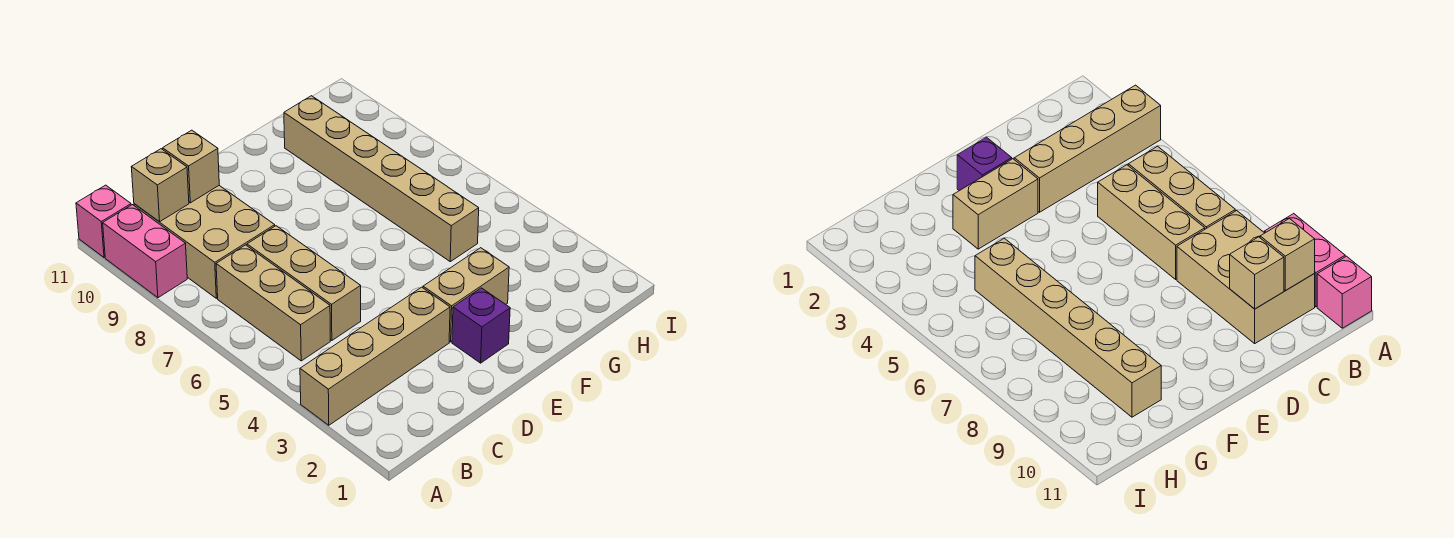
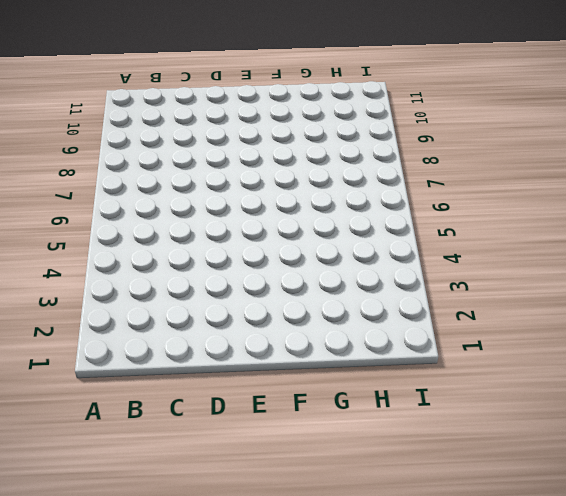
none -> tan 1x4 brick [300,287,450,425]
none -> pink 1x2 brick [103,205,187,298]

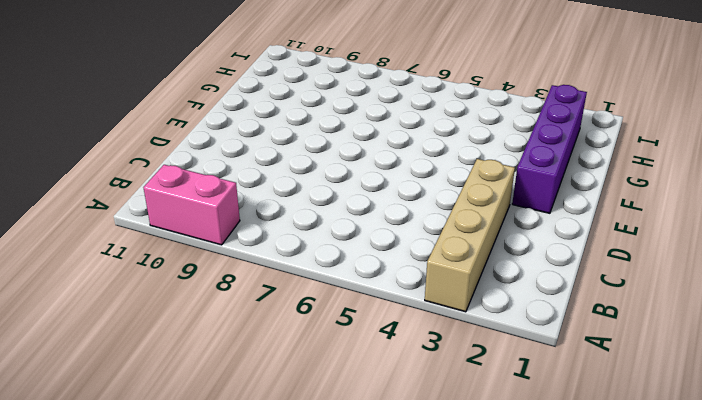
purple 1x4 brick [512,85,587,213] -> purple 1x1 brick [452,288,510,363]
none -> pink 1x1 brick [76,185,131,258]
none -> tan 1x3 brick [216,245,330,361]

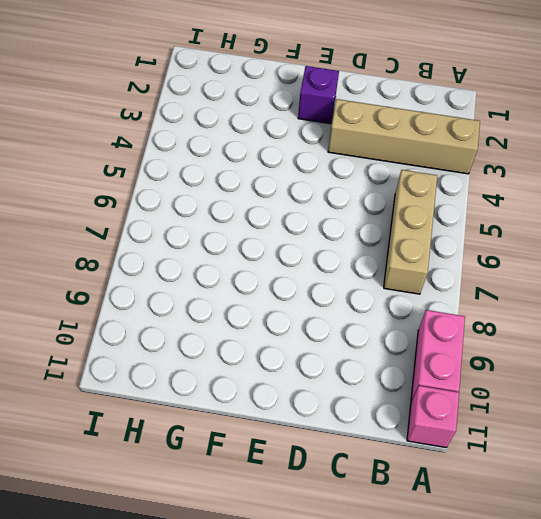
none -> tan 2x3 brick [134,186,275,298]
none -> tan 1x3 brick [247,226,361,340]

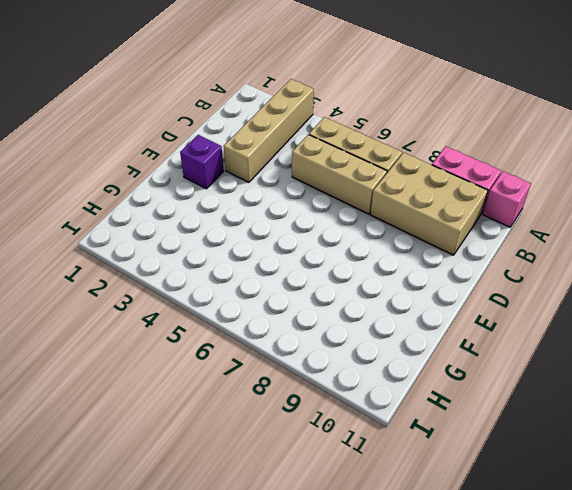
none -> tan 1x2 brick [423,248,509,342]
none -> tan 1x6 brick [284,96,479,262]

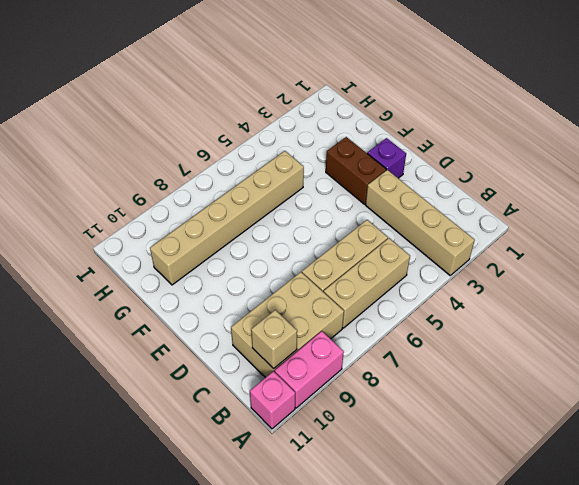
brown 1x2 brick [326,137,386,204] -> tan 1x2 brick [423,248,509,342]
none -> tan 1x1 brick [163,130,219,203]

